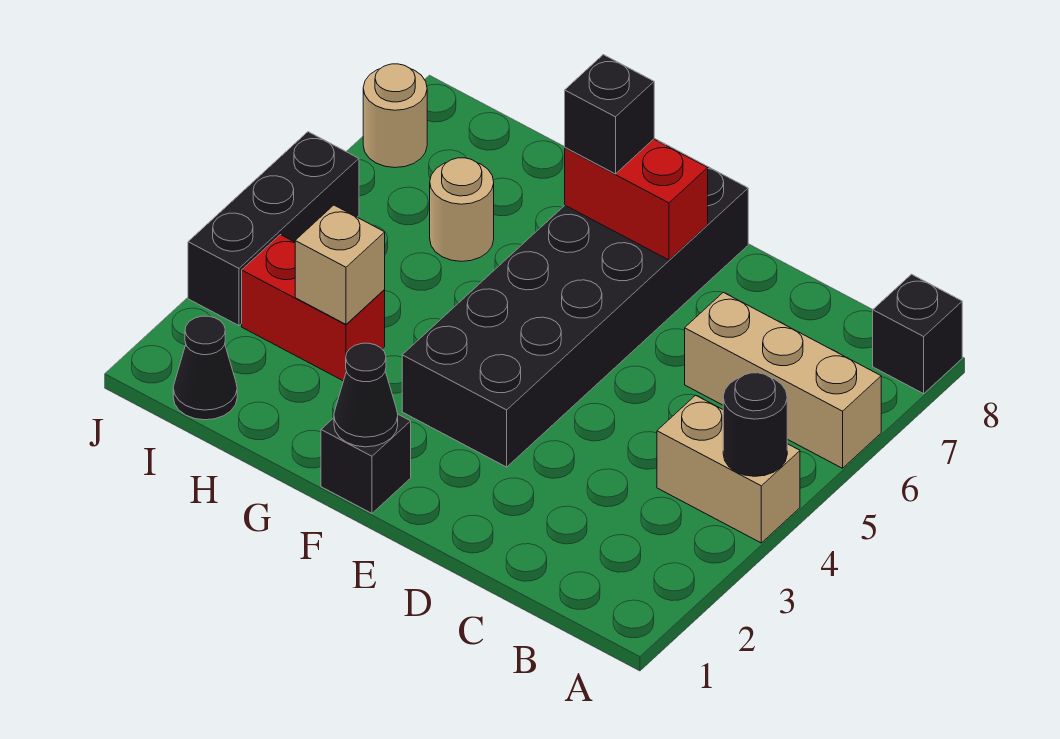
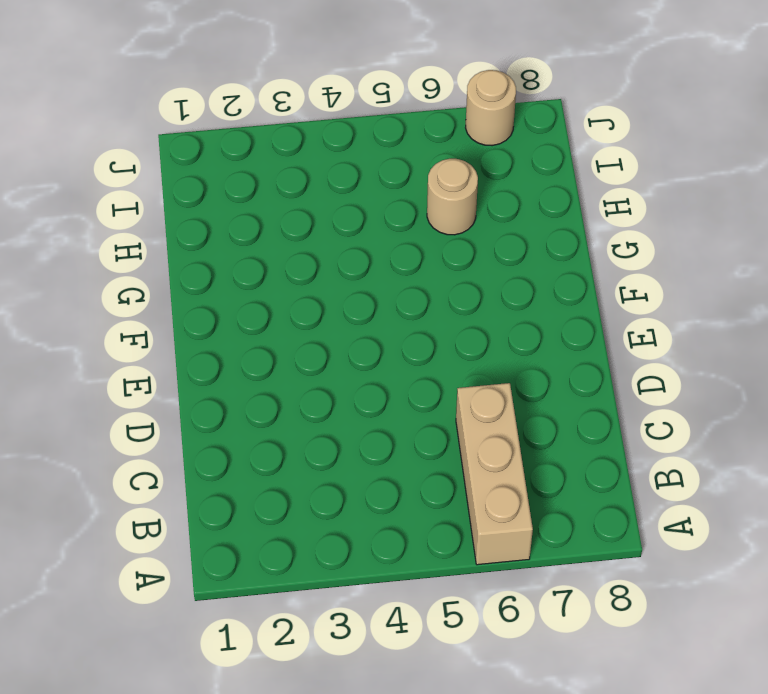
none -> tan 1x2 brick [657,395,800,543]
none -> black 1x1 brick [873,274,962,394]
none -> black 2x6 brick [402,138,748,467]

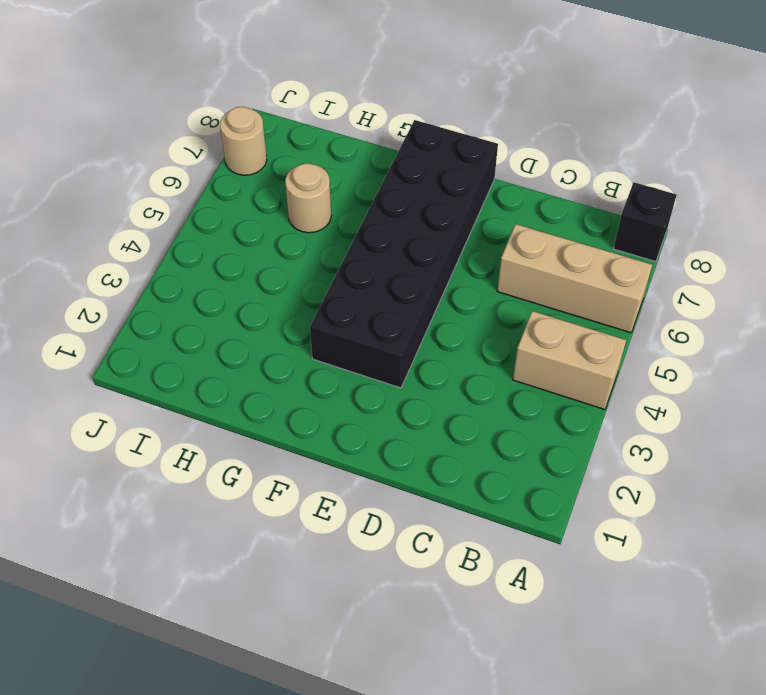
none -> black 1x1 brick [321,414,411,513]
none -> red 1x2 brick [242,235,385,381]
none -> black 1x1 cone [173,316,237,420]

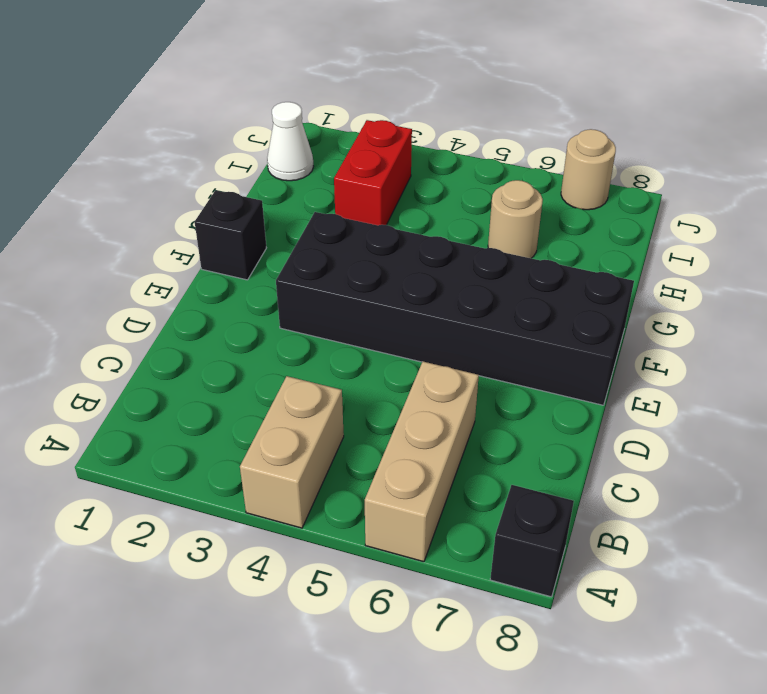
white 1x1 cone [267,102,314,181] -> black 1x1 cone [173,316,237,420]
none -> black 1x3 brick [188,132,359,326]
none -> black 1x1 round brick [723,373,787,476]
none -> red 1x2 brick [565,139,708,260]

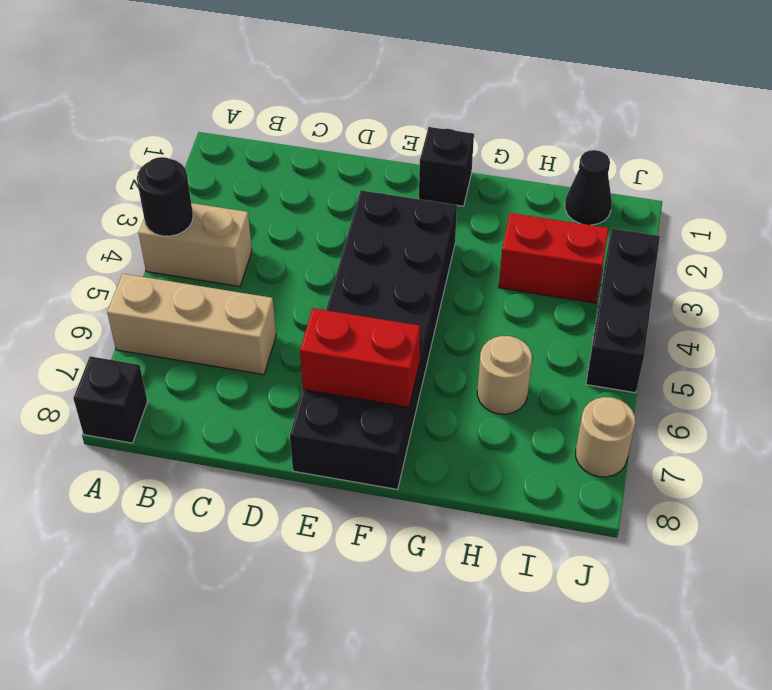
none -> black 1x1 cone [334,343,398,447]
none -> tan 1x1 brick [295,205,385,324]
none -> black 1x1 brick [565,55,654,174]

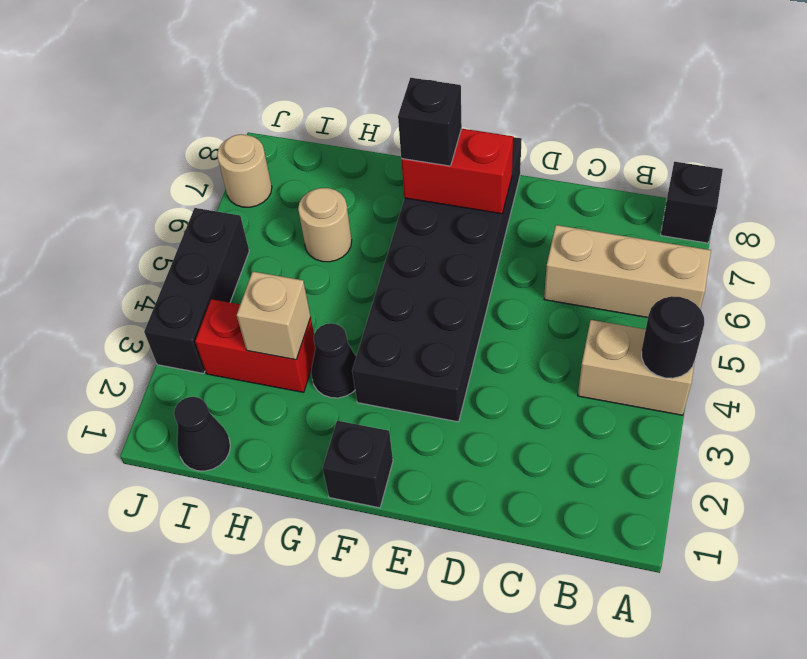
black 1x1 cone [311,323,356,398] -> black 1x1 cone moved to [334,343,398,447]

